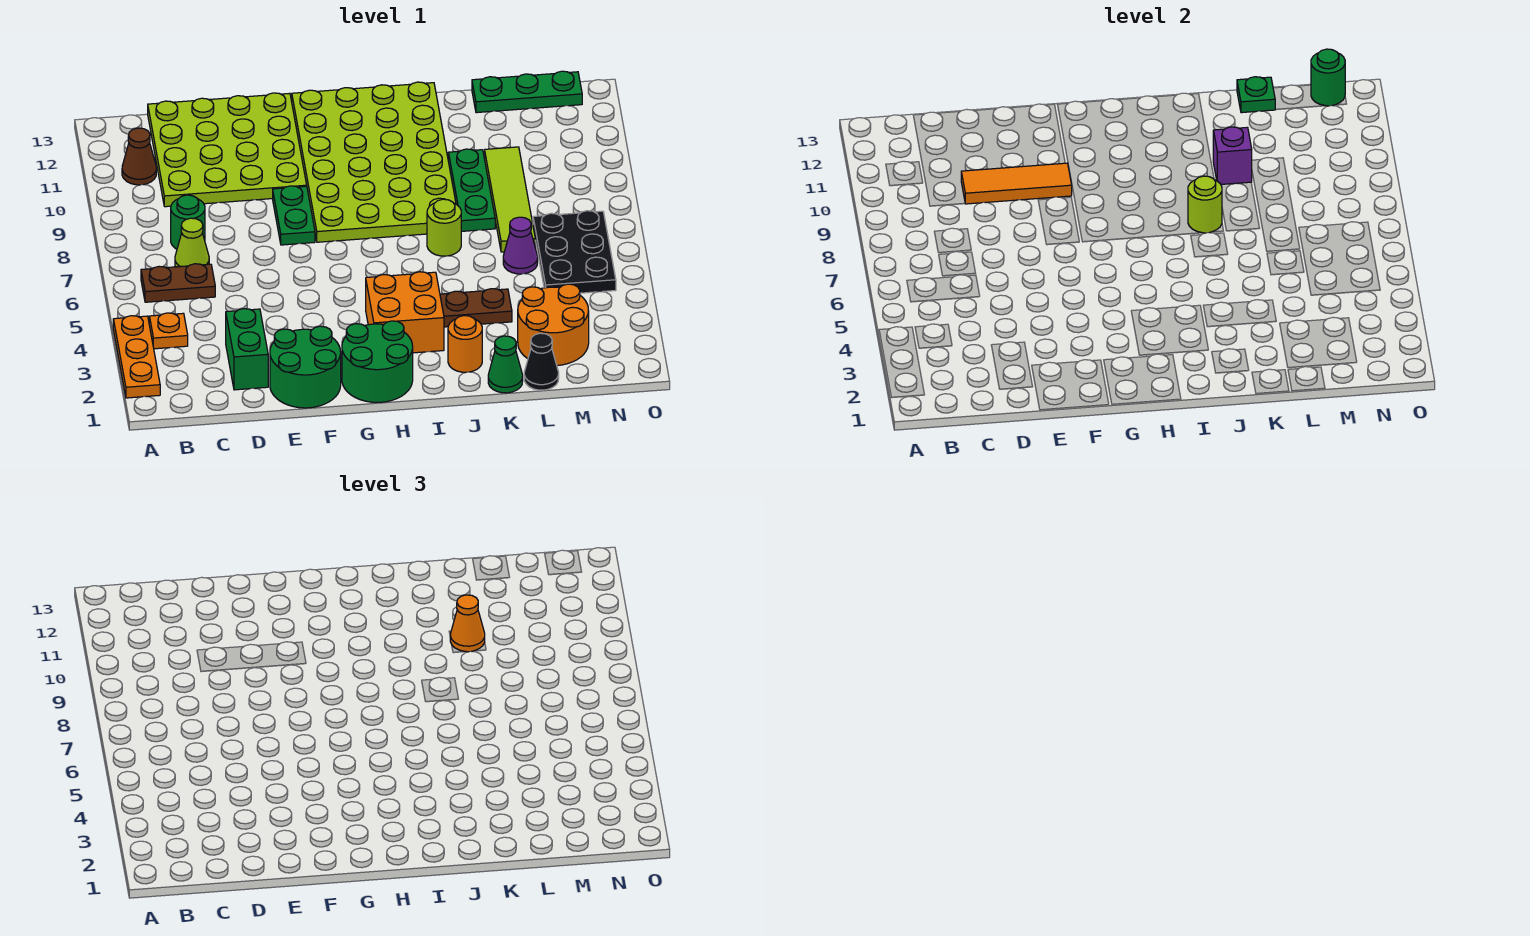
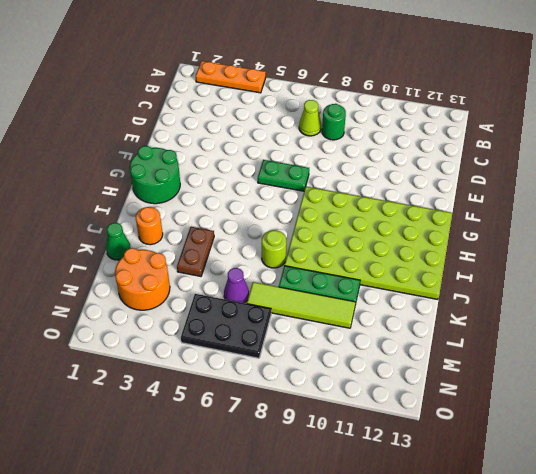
green 1x2 plate [258,160,309,191] -> green 1x2 plate moved to [273,186,315,245]
none -> orange 1x1 plate [149,313,188,349]
none -> brown 1x2 plate [141,264,215,302]
none -> brown 1x1 cone [122,128,156,185]
none -> lime 4x4 plate [148,93,307,207]

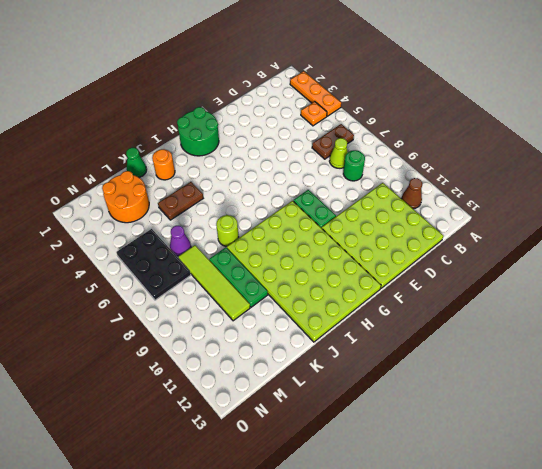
none -> green 1x2 brick [226,309,268,390]
none -> green 2x2 round brick [270,326,341,408]
none -> orange 2x2 brick [366,272,444,353]
none -> black 1x1 cone [524,333,559,390]

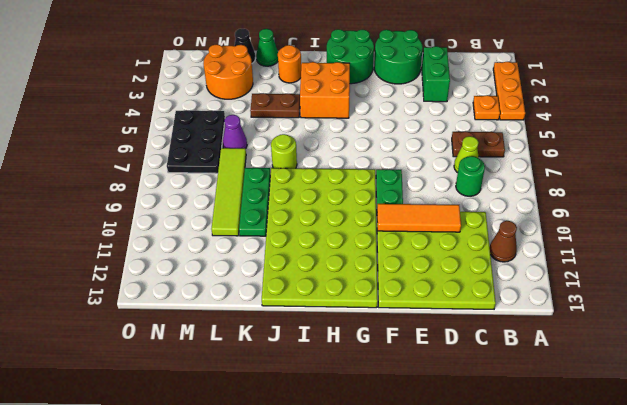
none -> green 1x3 plate [472,71,582,113]
none -> lime 1x1 round brick [1188,176,1222,233]
none -> purple 1x1 brick [1213,127,1252,184]
none -> green 1x1 plate [1237,77,1276,113]

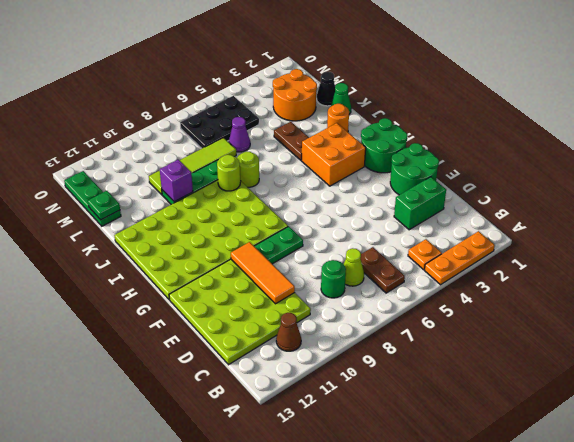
none -> green 1x1 round brick [1311,49,1345,106]
none -> orange 1x1 cone [450,595,485,652]

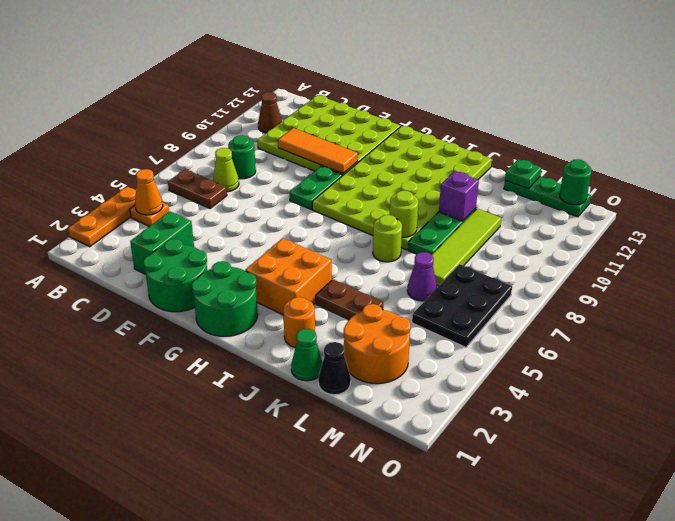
orange 1x1 cone [135,169,163,215] -> orange 1x1 cone moved to [450,595,485,652]

